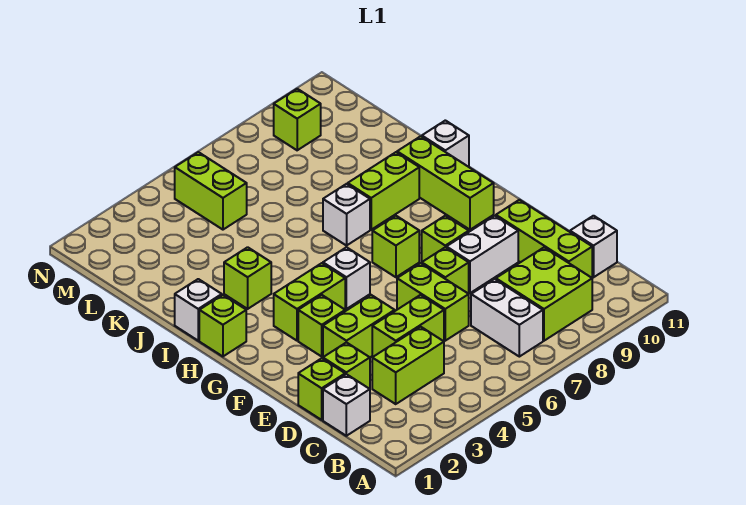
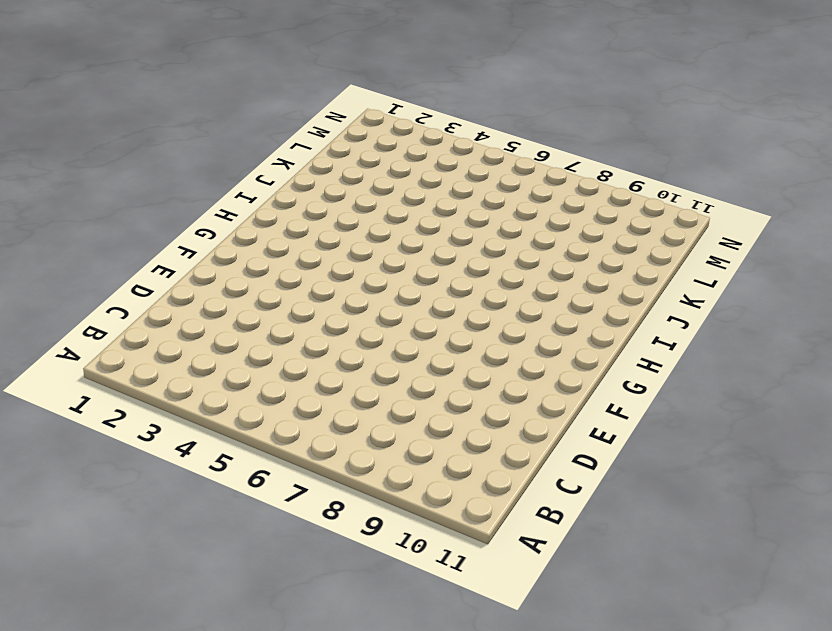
none -> white 1x2 brick [471,279,543,357]
none -> lime 2x2 brick [496,247,592,341]
none -> white 1x1 brick [323,374,370,436]

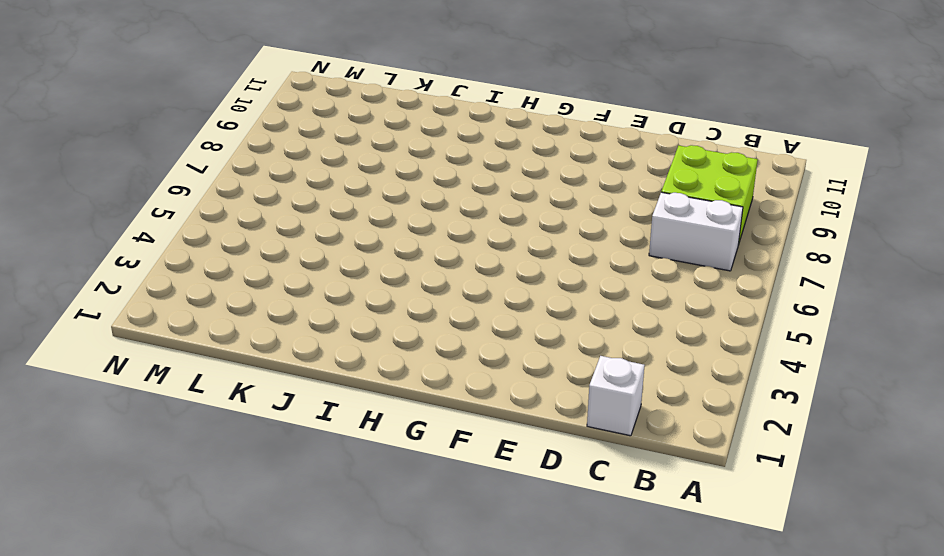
none -> lime 1x2 brick [372,327,444,404]
none -> lime 1x3 brick [496,200,592,278]
none -> white 1x1 brick [570,216,617,277]

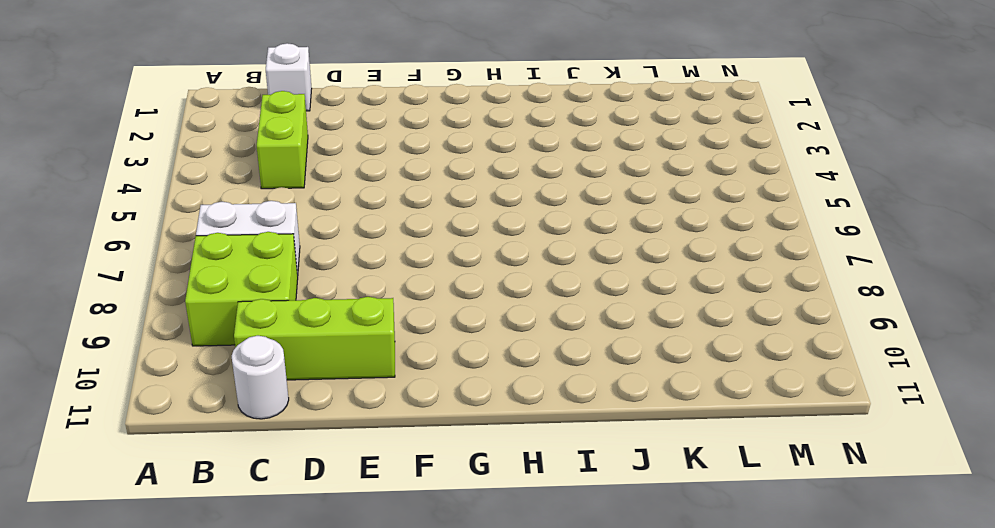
white 1x1 round brick [232,336,289,419] -> white 1x1 brick [570,216,617,277]
none -> lime 1x1 brick [298,358,345,420]
none -> lime 1x1 brick [323,342,370,389]
none -> lime 1x2 brick [372,295,444,357]

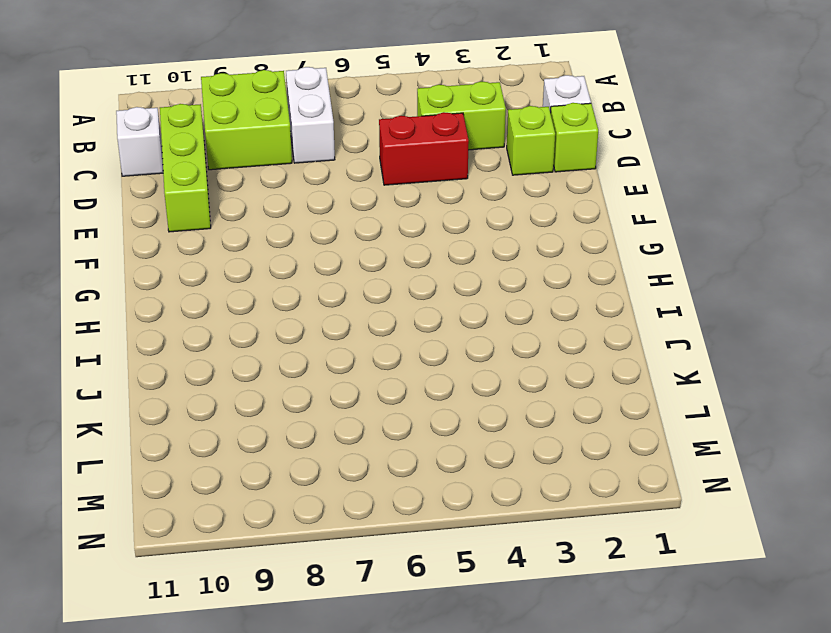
red 1x2 brick [379,112,469,185] -> lime 1x2 brick [372,295,444,357]
none -> lime 1x2 brick [397,263,469,341]
none -> lime 1x2 brick [323,295,395,357]
none -> lime 1x1 brick [422,247,469,294]

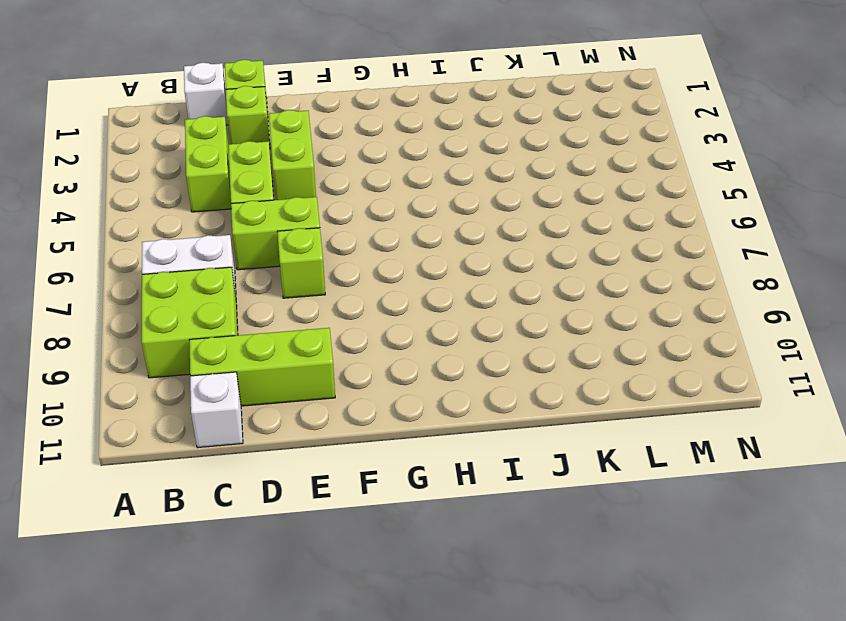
none -> white 1x2 brick [446,216,518,293]
none -> lime 1x1 brick [298,295,345,356]
none -> lime 1x1 brick [422,216,469,262]

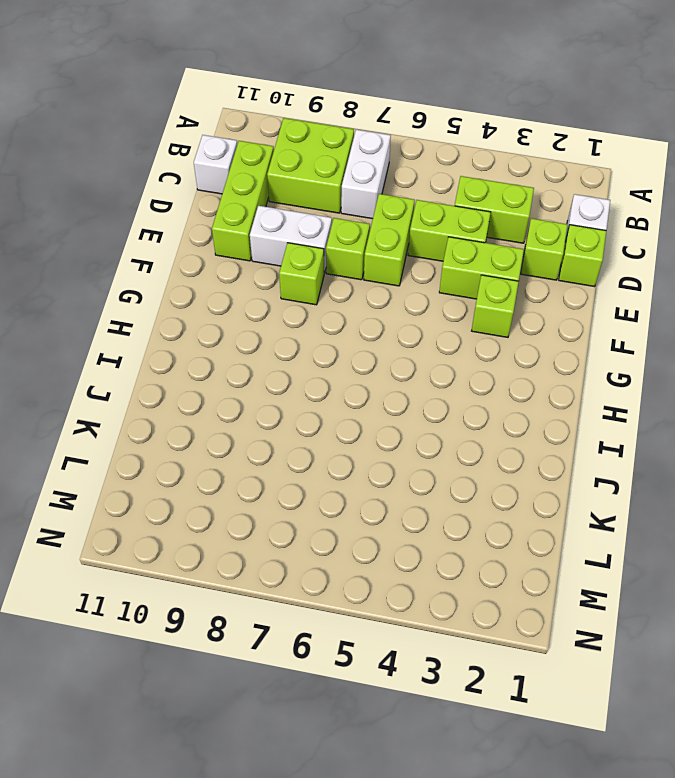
none -> lime 1x2 brick [274,263,345,341]
none -> white 1x1 brick [323,247,370,309]
none -> lime 1x1 brick [372,216,419,277]

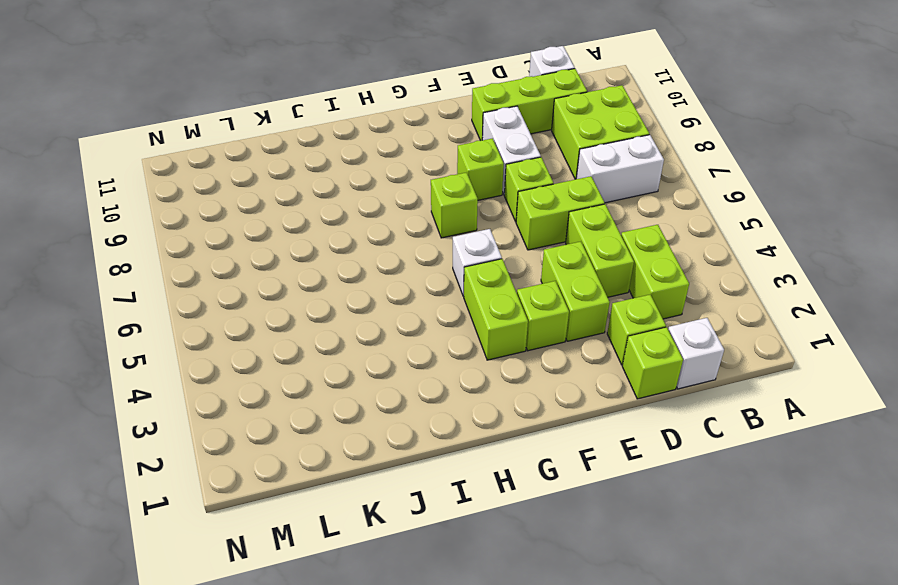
none -> lime 1x3 brick [397,136,494,230]
none -> lime 1x1 brick [199,295,246,356]
none -> white 1x1 brick [175,279,222,341]

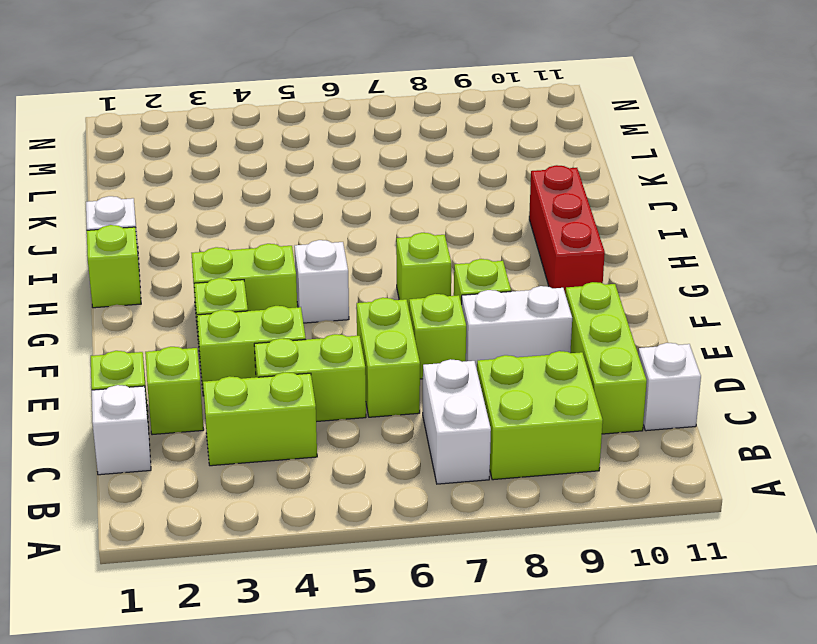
red 1x3 brick [529,165,605,294] -> lime 1x3 brick [397,136,494,230]
none -> lime 1x1 brick [224,247,271,309]
none -> white 1x1 brick [323,184,370,246]
none -> lime 1x2 brick [348,152,419,230]

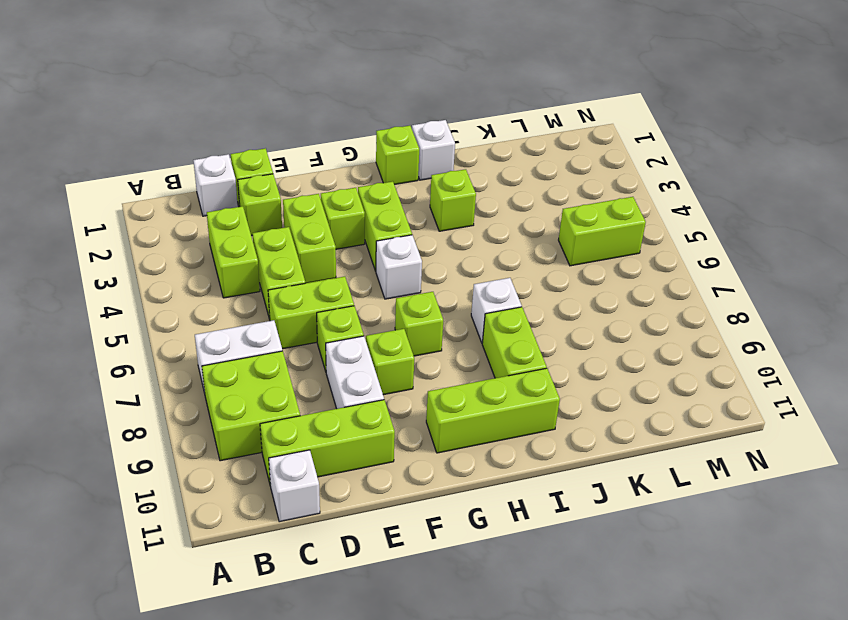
none -> white 1x1 brick [422,120,469,167]
none -> lime 1x1 brick [274,89,321,150]

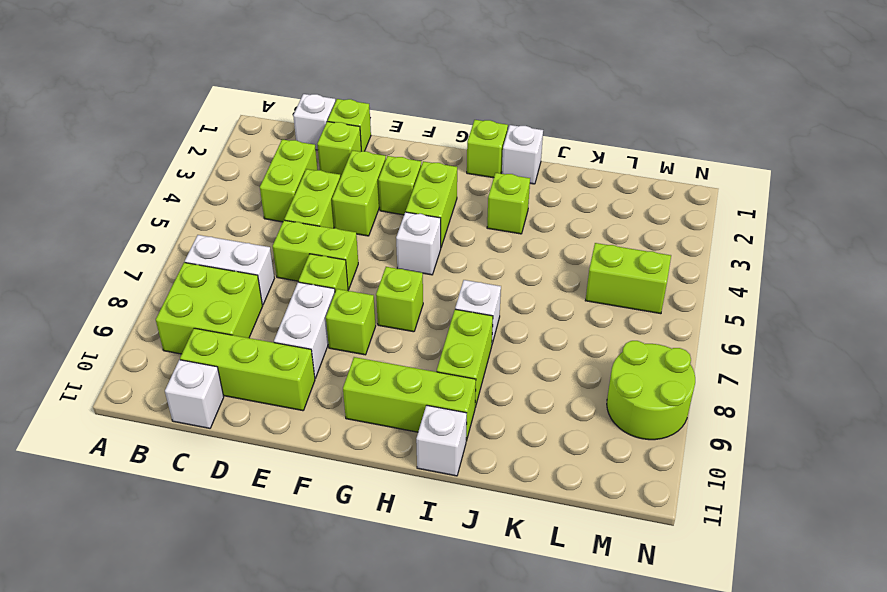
lime 2x2 round brick [607,341,695,440] -> lime 1x1 brick [274,89,321,150]

